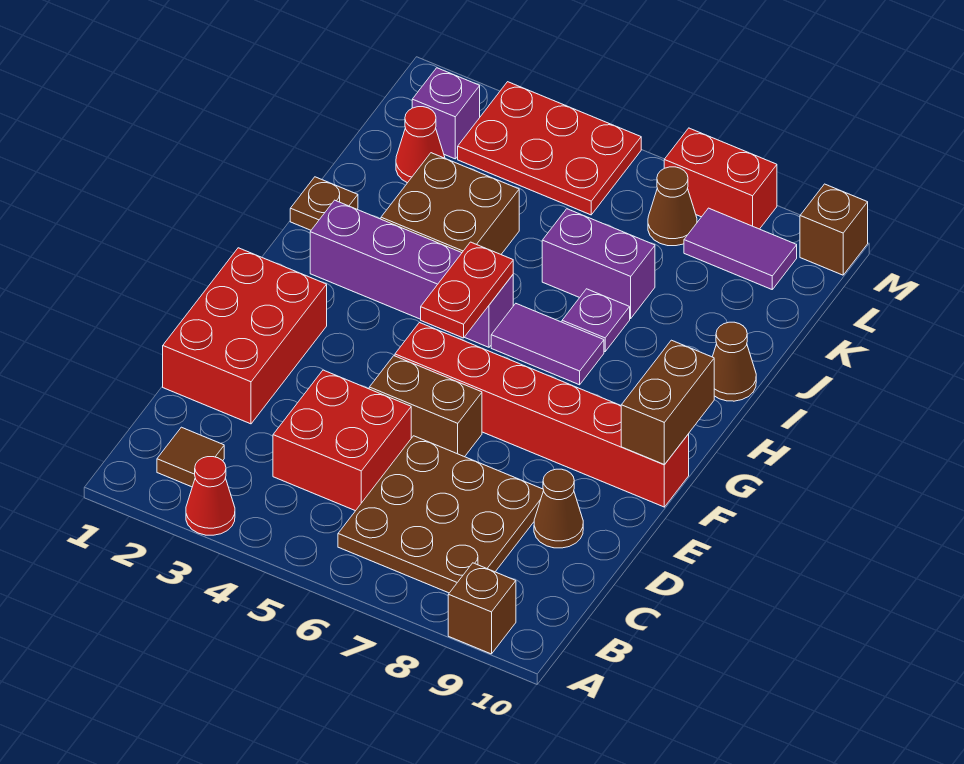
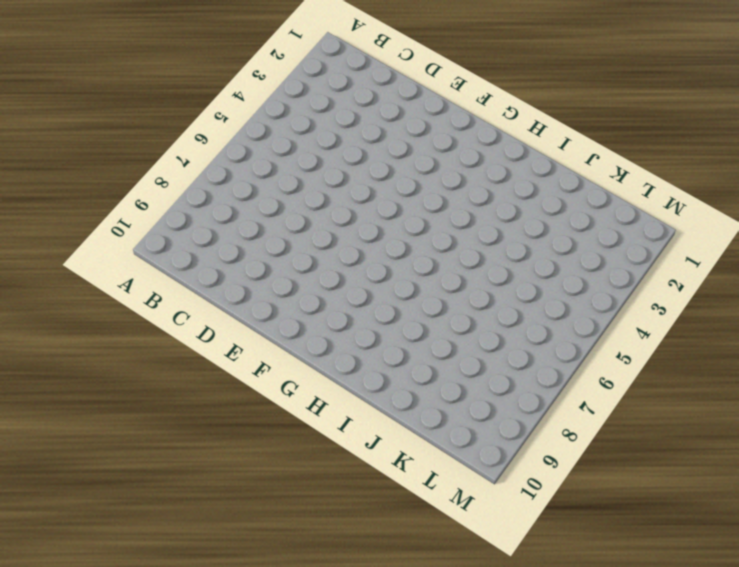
none -> red 1x1 cone [186,457,235,535]
none -> brown 1x1 brick [448,563,516,654]
none -> brown 1x1 tile [157,427,224,487]

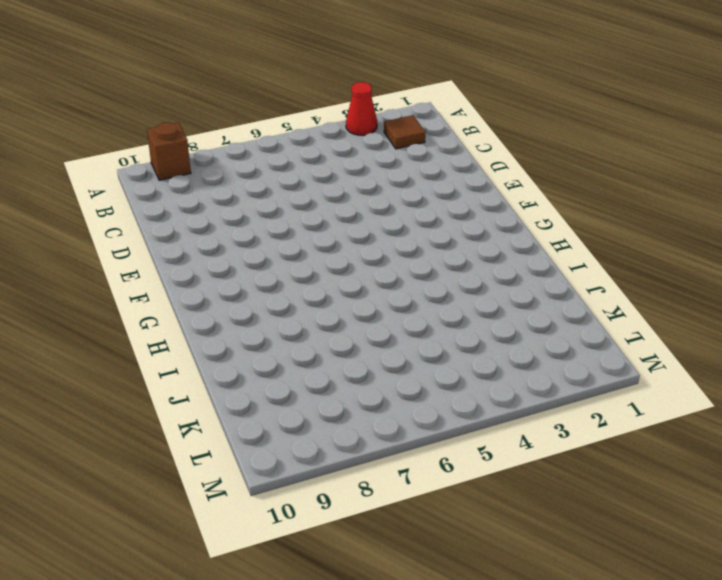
none -> brown 3x3 plate [338,436,544,593]
none -> red 2x2 brick [273,370,411,511]
none -> red 2x3 brick [163,248,327,424]

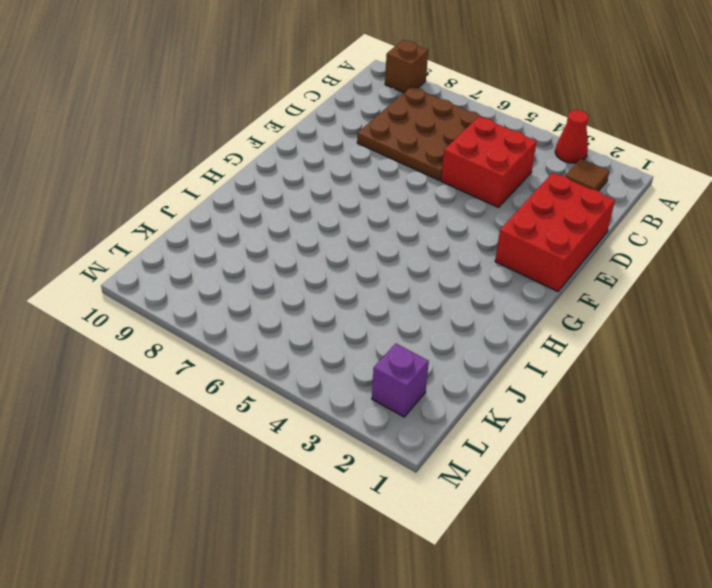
none -> brown 1x1 cone [534,469,583,548]
none -> brown 1x2 brick [369,356,482,457]
none -> red 1x6 brick [395,323,689,507]

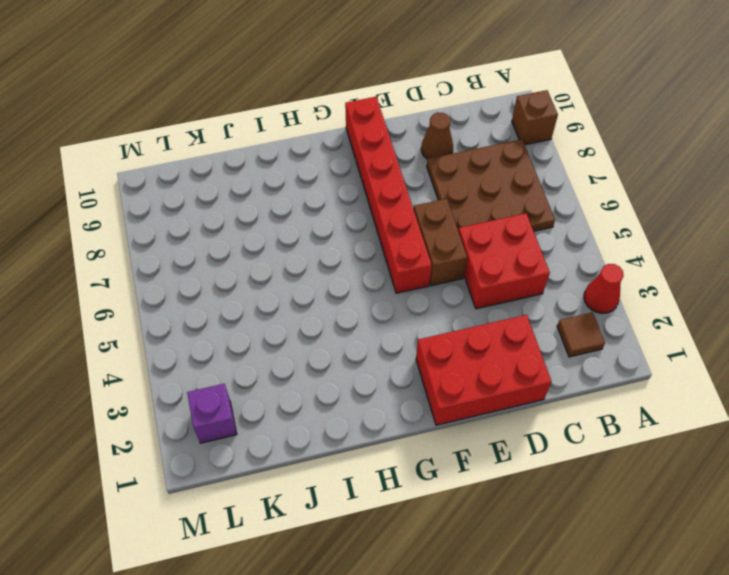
none -> purple 1x4 brick [310,200,513,347]
none -> purple 1x2 tile [491,304,604,385]
none -> brown 1x1 plate [290,177,358,230]

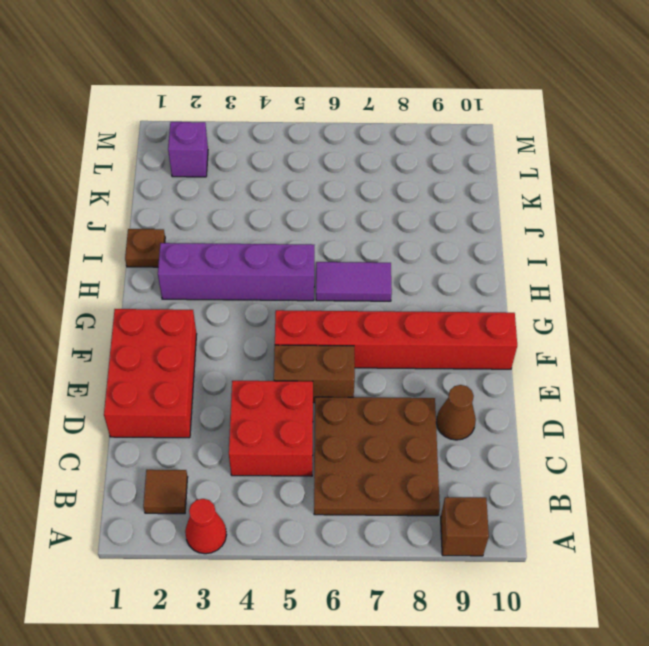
none -> brown 2x2 brick [381,153,519,254]
none -> purple 1x1 plate [562,289,630,352]
none -> brown 1x1 cone [712,322,756,401]

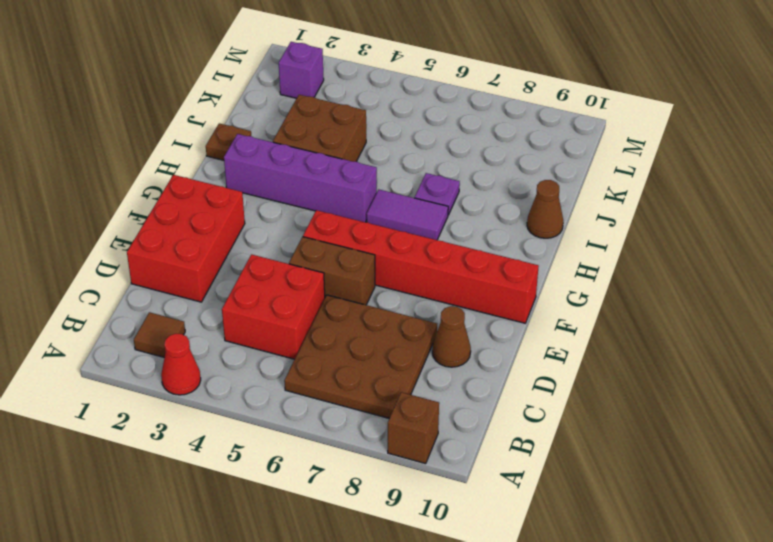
none -> purple 1x2 brick [542,209,655,318]
none -> red 1x1 cone [396,107,445,183]
none -> red 2x3 plate [458,82,641,215]

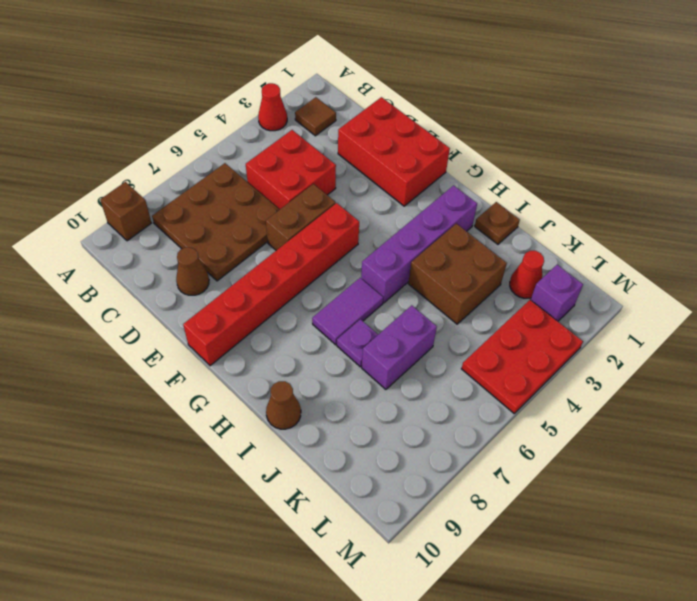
none -> brown 1x1 cone [648,167,697,246]
none -> purple 1x2 tile [684,208,797,289]
none -> red 1x2 brick [664,128,777,229]

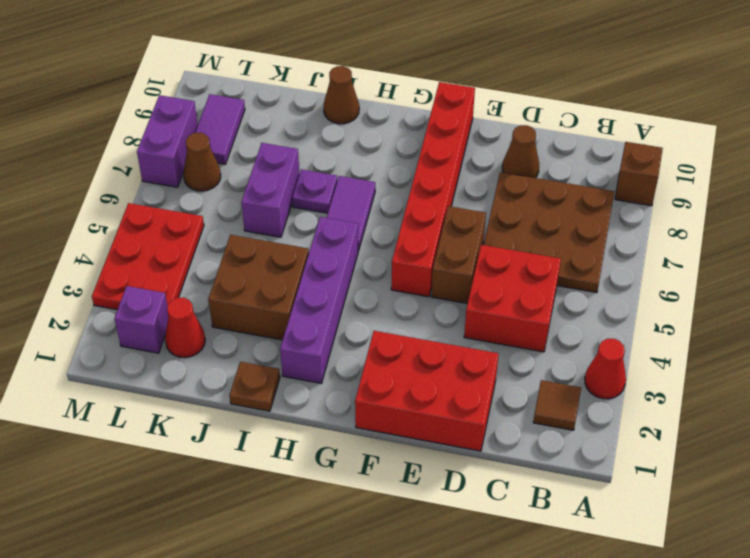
purple 1x2 brick [137,95,198,187] -> red 1x2 brick [664,128,777,229]
none -> brown 1x1 brick [800,184,868,275]
none -> brown 1x2 brick [621,340,714,465]
none -> red 1x2 plate [421,242,513,338]

